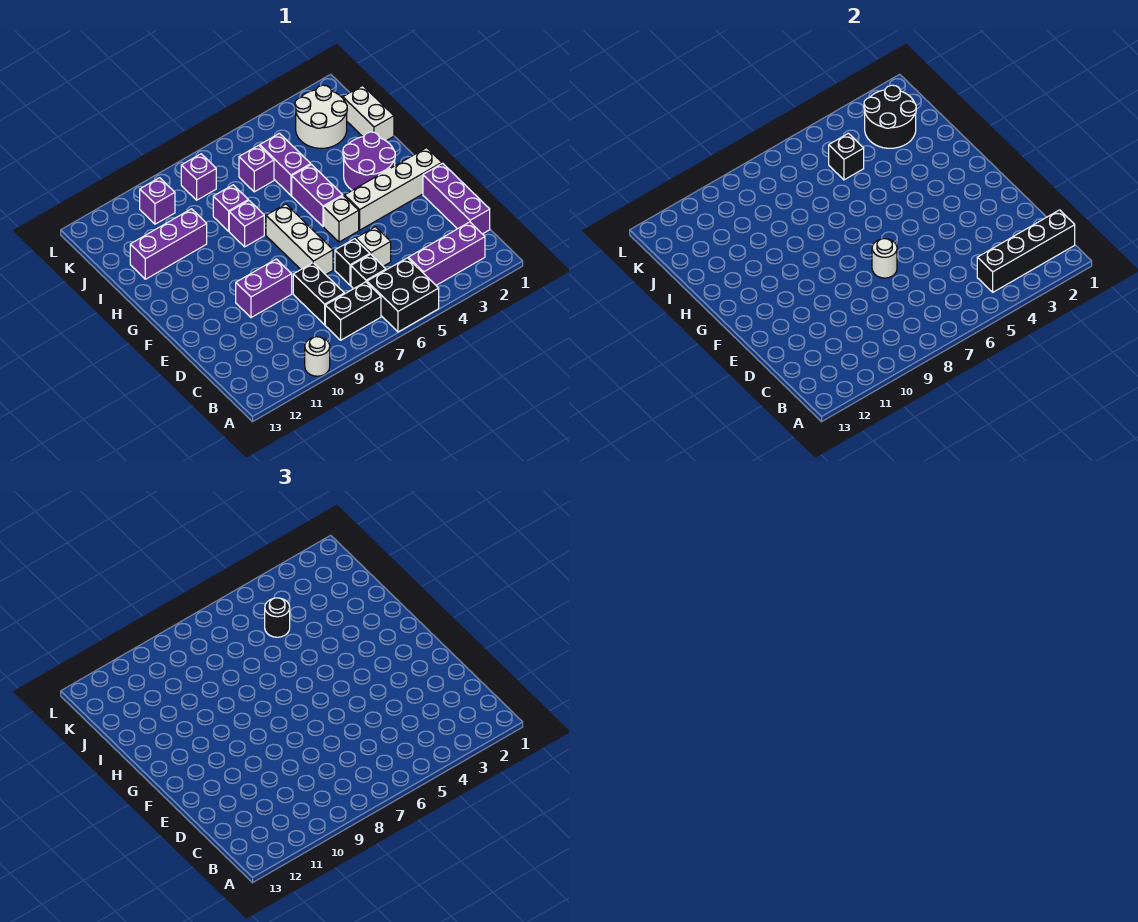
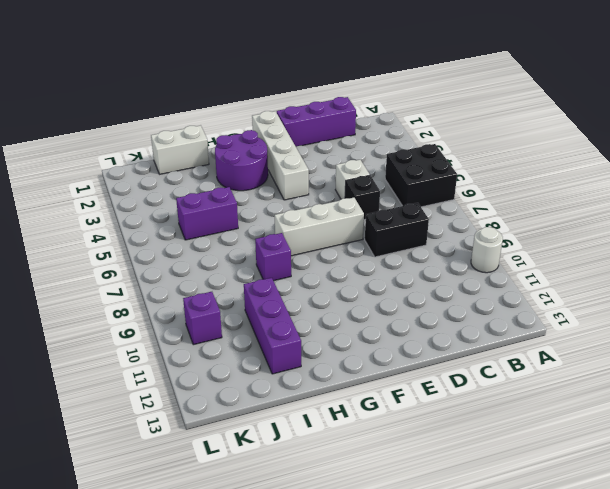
none -> purple 1x3 brick [408,222,485,285]
none -> black 1x2 brick [325,282,381,340]
none -> black 1x1 brick [351,254,386,289]

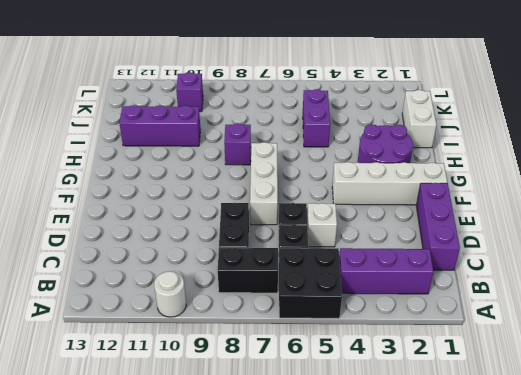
none -> purple 1x2 brick [236,259,292,318]
none -> white 1x1 brick [324,196,359,242]
none -> purple 1x2 brick [292,165,343,226]

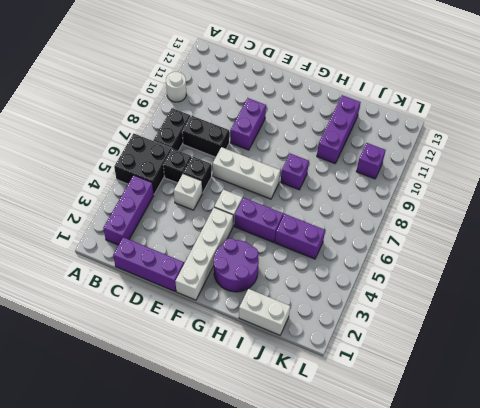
none -> purple 1x1 brick [213,185,248,231]
none -> white 2x2 round brick [295,85,347,148]
none -> purple 1x1 brick [239,145,274,192]

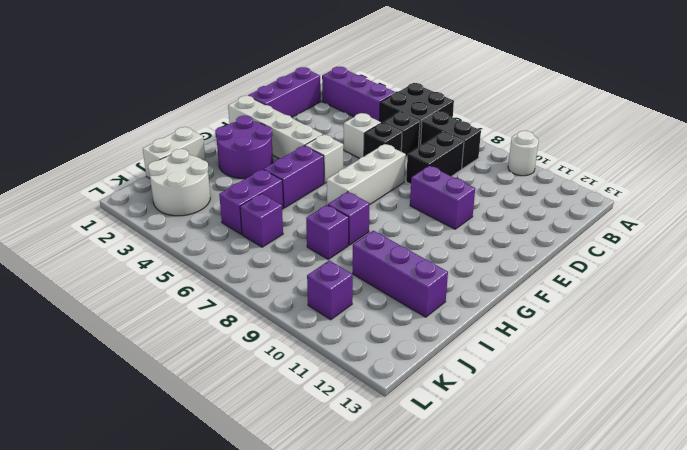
none -> purple 1x1 brick [181,154,216,200]
none -> black 1x4 brick [977,210,1075,292]
none -> white 1x1 round brick [872,239,897,278]

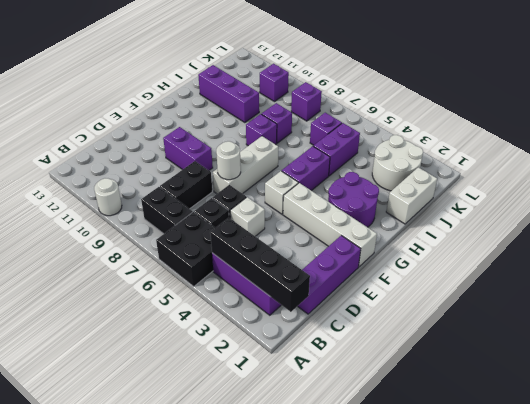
none -> black 2x2 round brick [864,85,916,148]
none -> black 1x1 brick [829,133,864,180]
none -> black 1x1 round brick [265,598,290,637]

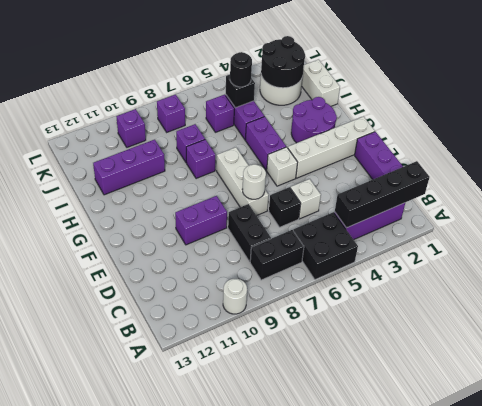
none -> black 1x1 brick [351,254,386,289]

